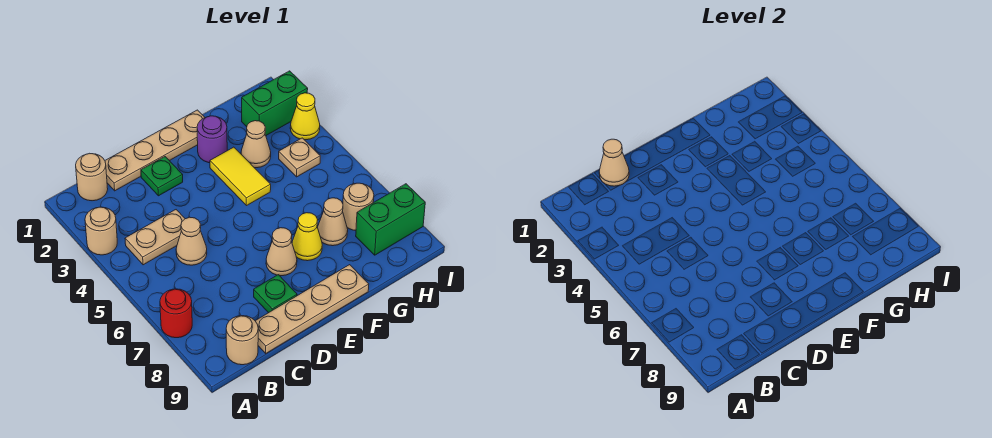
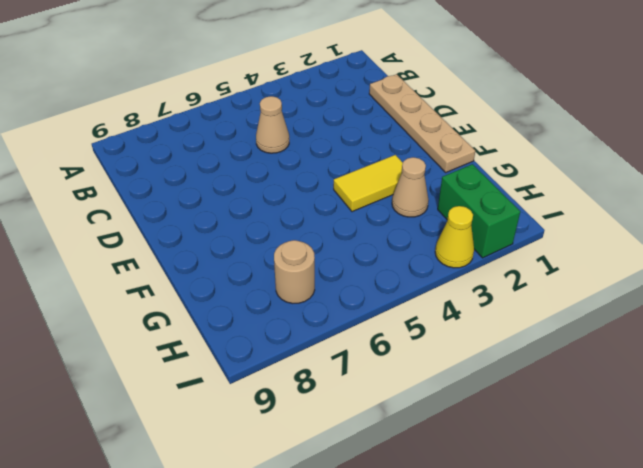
none -> tan 1x1 round brick [85,207,117,255]
none -> red 1x1 round brick [160,289,192,338]
none -> tan 1x1 round brick [76,153,108,201]

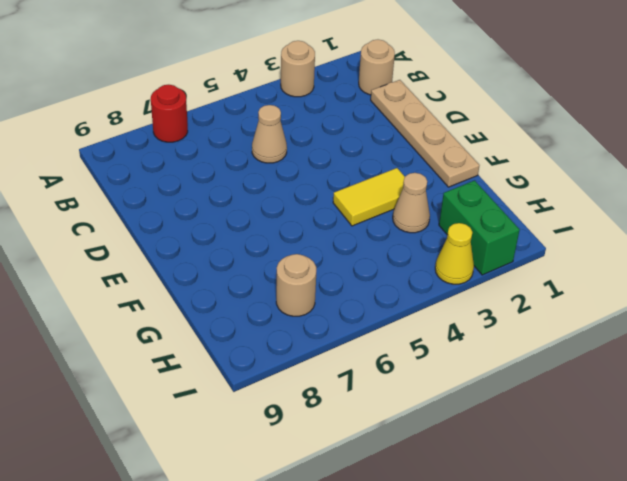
none -> tan 1x2 plate [125,210,185,265]
none -> tan 1x1 round brick [226,316,258,365]
none -> tan 1x4 plate [256,265,369,353]

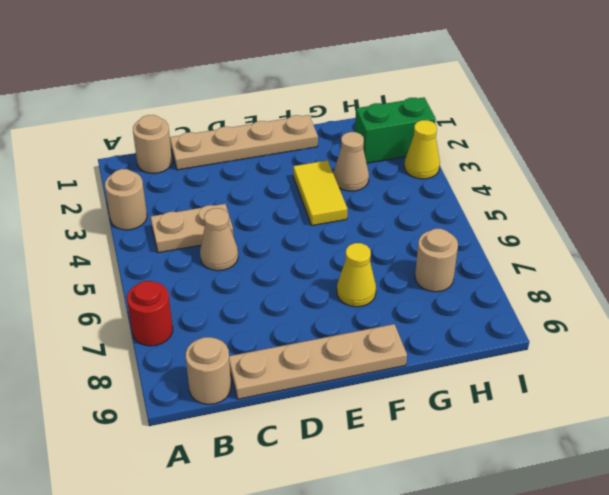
none -> green 1x1 plate [141,157,183,196]
none -> green 1x1 plate [254,275,297,313]
none -> tan 1x1 cone [266,228,297,276]

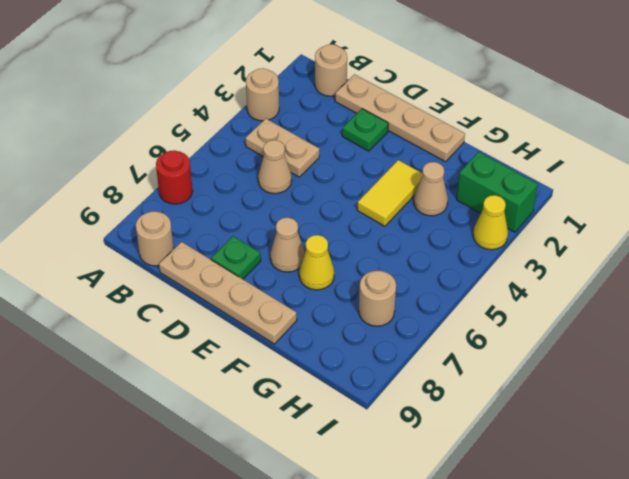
none -> purple 1x1 round brick [197,116,227,163]
none -> tan 1x1 cone [318,198,348,246]
none -> tan 1x1 plate [279,138,320,177]

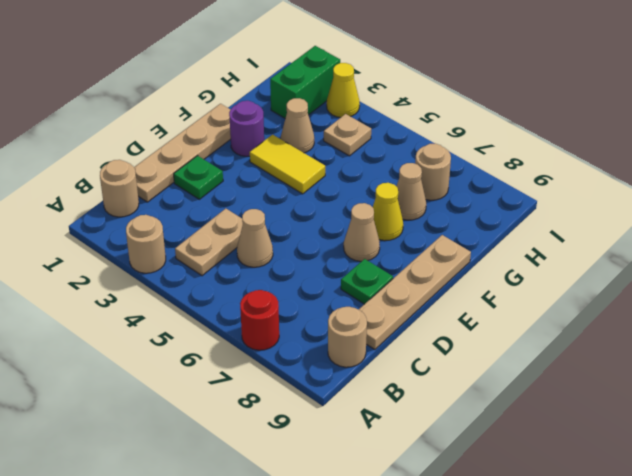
none -> green 1x2 brick [356,184,425,255]
none -> tan 1x1 cone [599,139,629,186]

